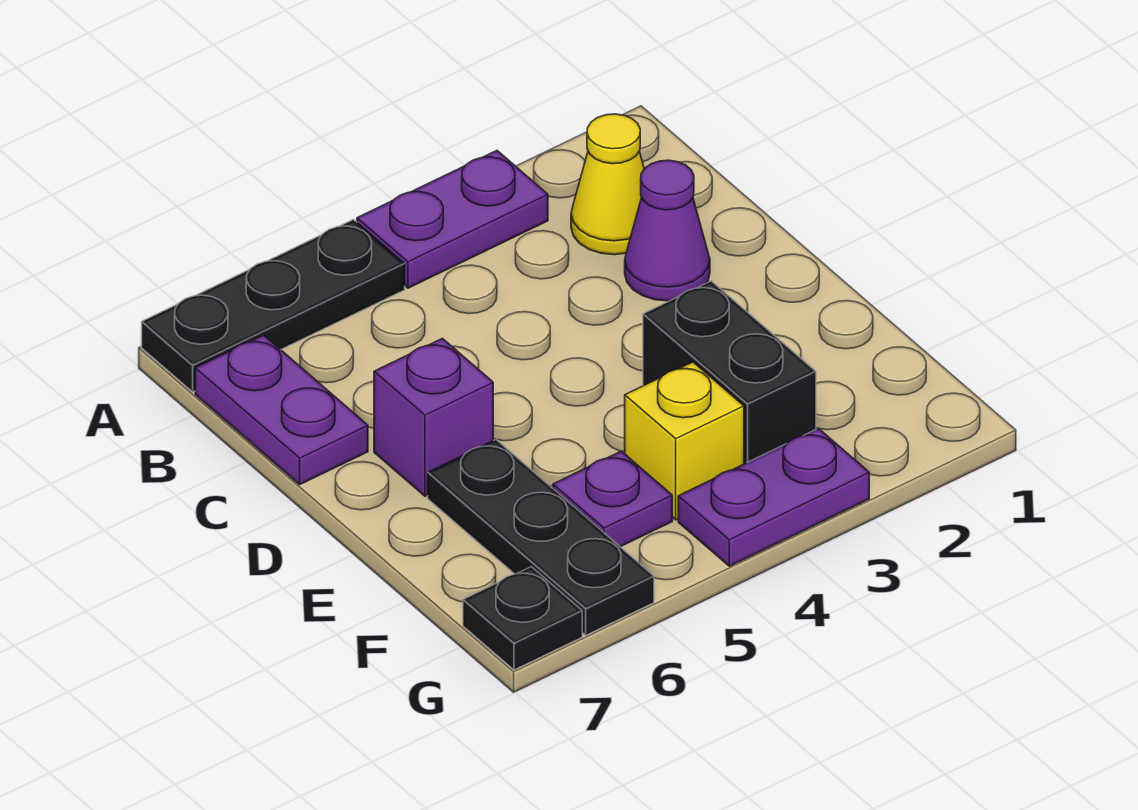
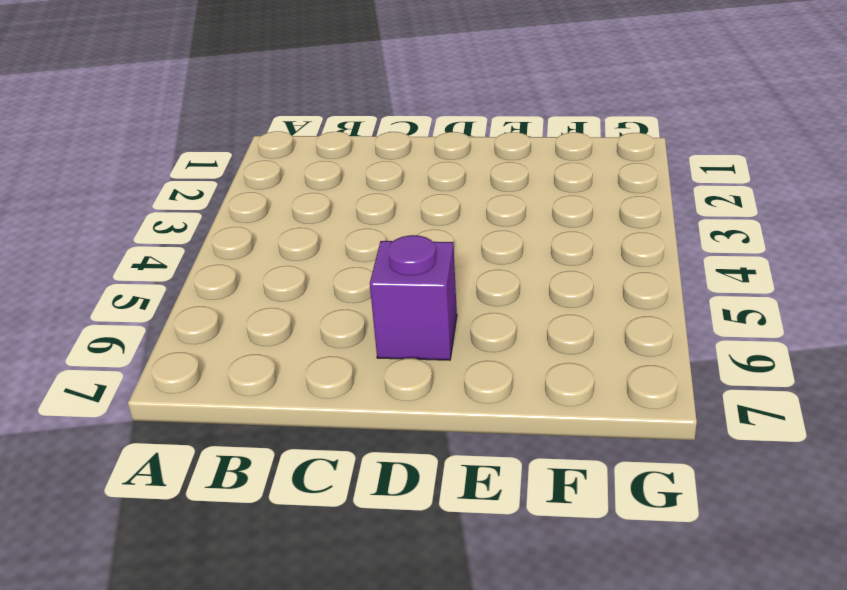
none -> purple 1x2 plate [357,151,548,288]
none -> black 1x3 plate [142,220,405,392]
none -> yellow 1x1 cone [571,114,644,255]

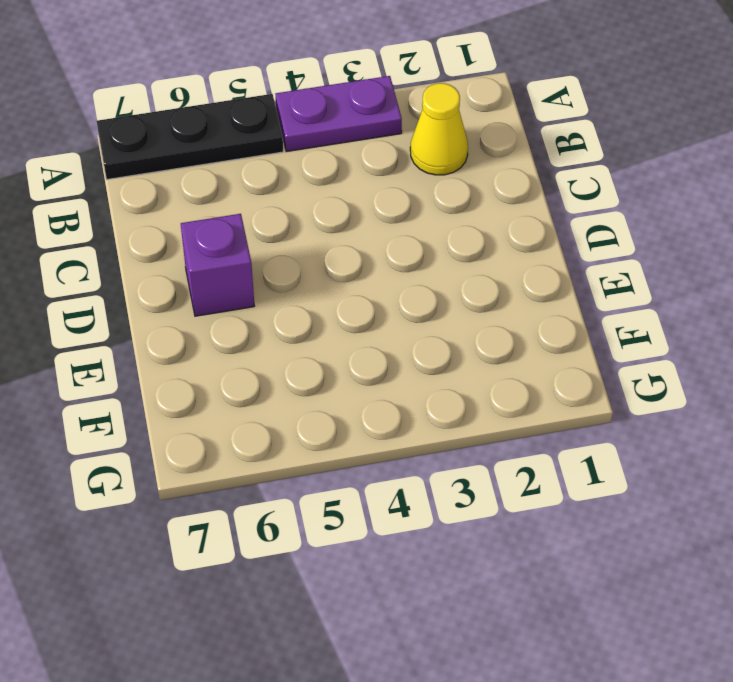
none -> purple 1x2 plate [195,335,368,484]
none -> purple 1x1 cone [625,160,710,301]
none -> black 1x2 brick [643,281,816,464]

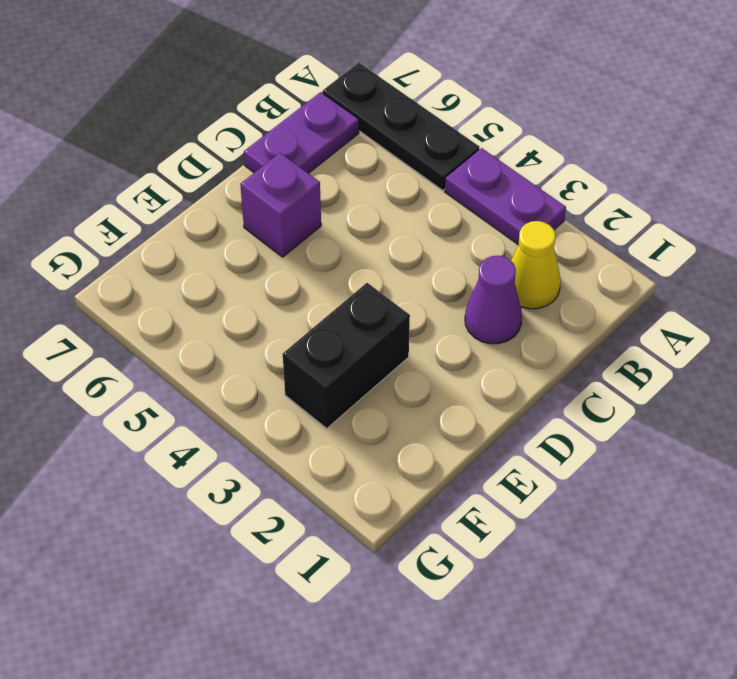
none -> black 1x3 plate [428,439,654,635]
none -> yellow 1x1 brick [625,362,744,520]
none -> purple 1x1 plate [553,451,672,547]

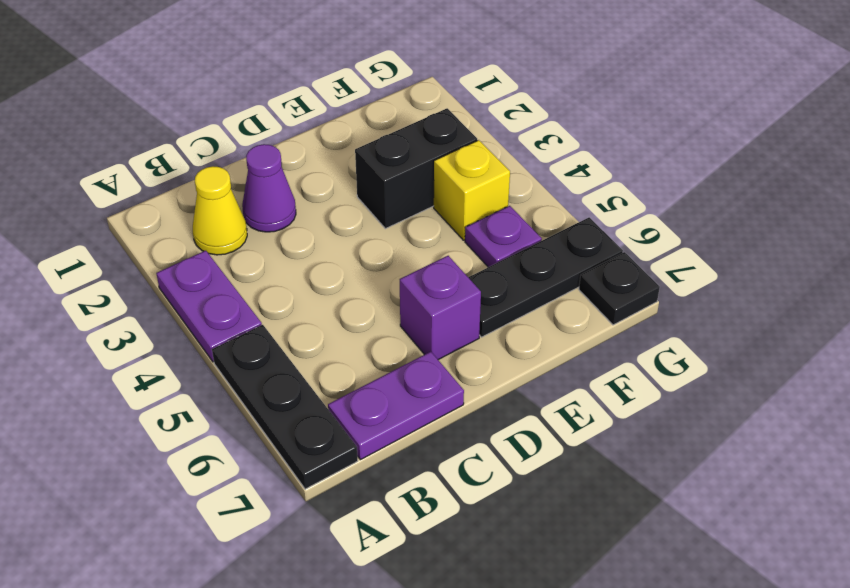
none -> purple 1x2 plate [678,428,869,566]

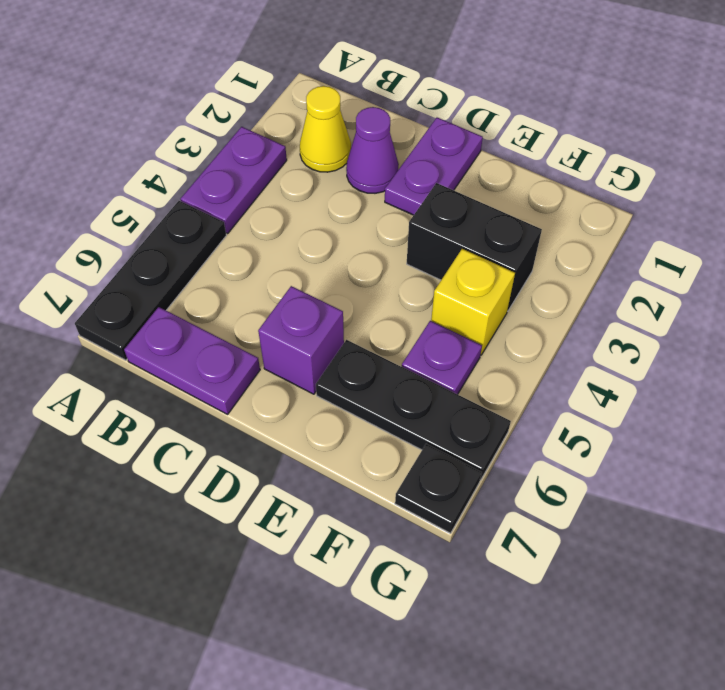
purple 1x2 plate [385,118,483,215] -> purple 1x2 plate moved to [678,428,869,566]

